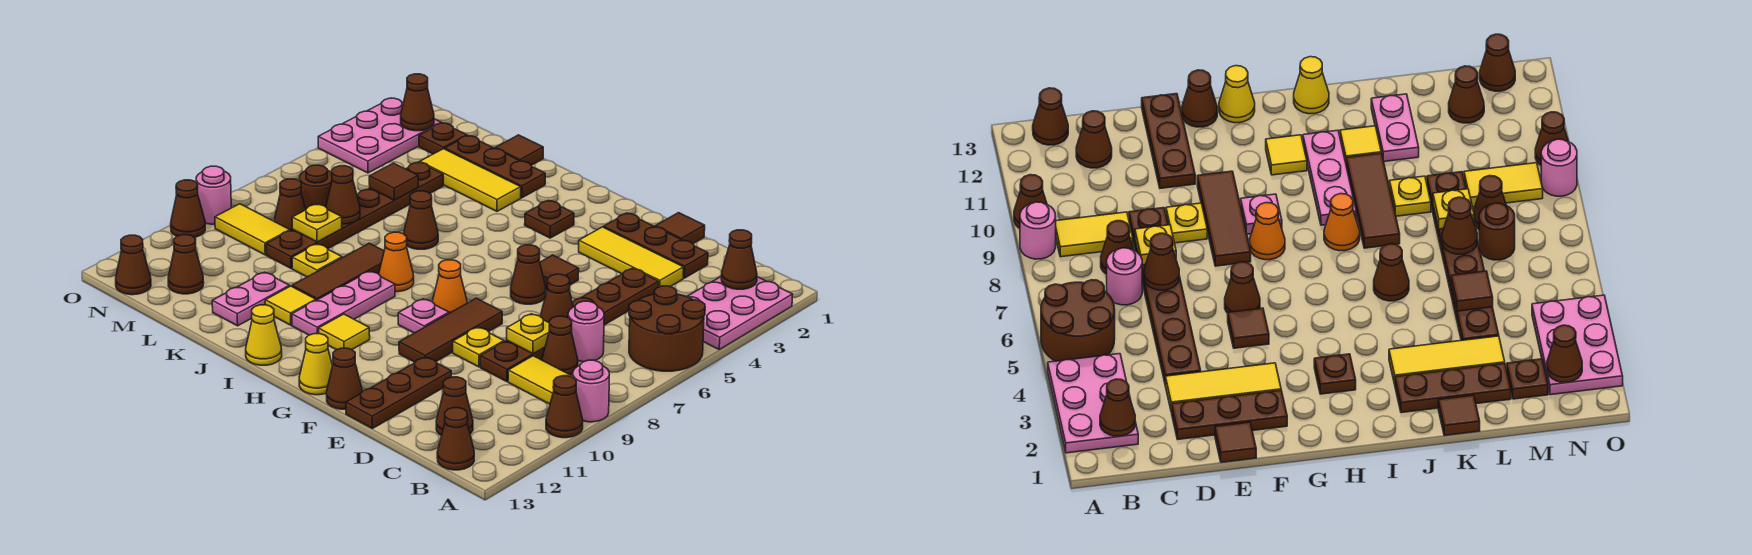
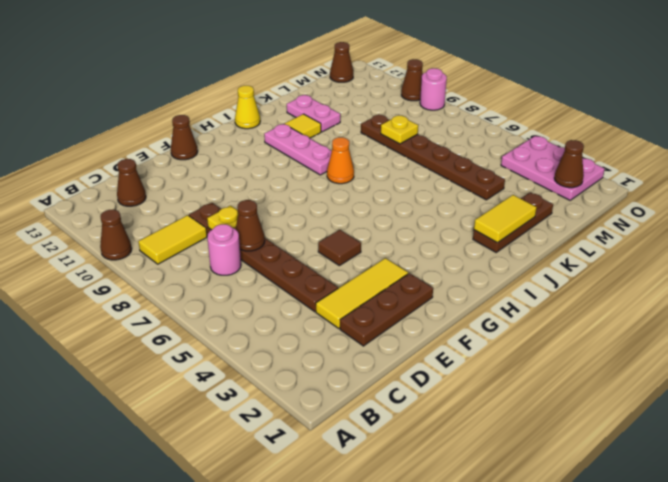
yellow 1x2 tile [474,195,537,243] -> yellow 1x2 tile moved to [215,204,290,255]
none -> pink 2x3 plate [687,277,793,349]
none -> brown 2x2 round brick [629,286,705,371]
none -> pink 1x1 round brick [573,360,609,422]
none -> brown 1x1 cone [437,408,474,470]

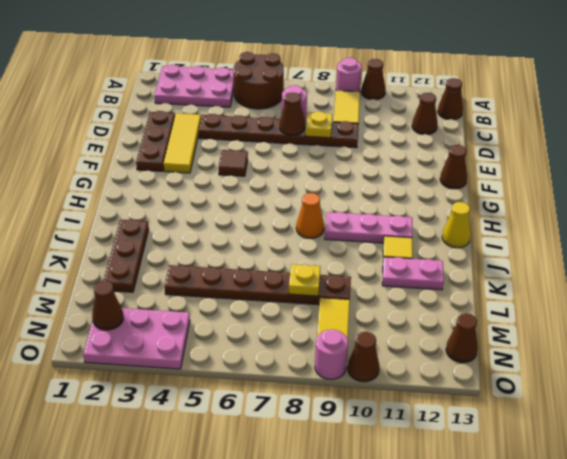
none -> brown 1x1 cone [542,316,578,375]
none -> brown 1x1 tile [655,213,705,244]
none -> yellow 1x1 plate [453,327,504,367]
none -> brown 1x3 plate [346,357,451,428]

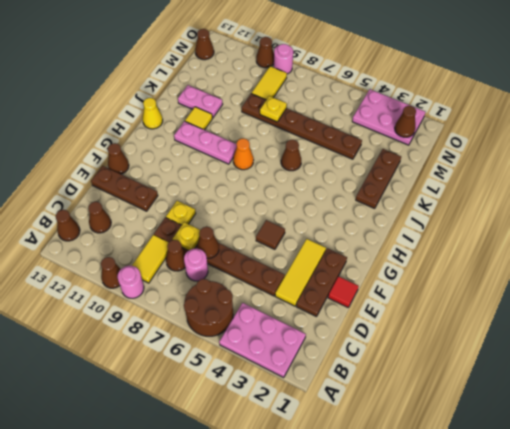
red 1x1 tile [328,276,359,307] -> brown 1x1 tile [655,213,705,244]
none -> brown 1x1 cone [511,245,546,304]
none -> brown 1x3 tile [399,298,502,362]
none -> orange 1x1 cone [432,260,467,313]
none -> pink 1x1 plate [398,299,449,333]

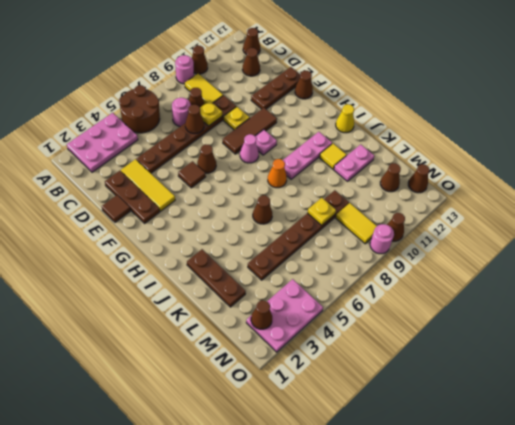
pink 1x1 cone [240,134,259,163] -> orange 1x1 cone [432,260,467,313]
none -> yellow 1x1 cone [299,334,333,395]
none -> brown 1x1 plate [525,201,574,238]
none -> yellow 1x1 tile [319,314,370,350]
none -> yellow 1x3 tile [420,149,521,211]

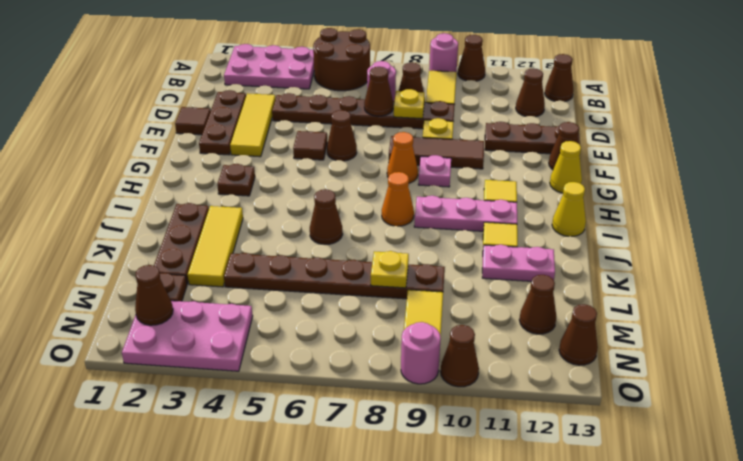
none -> brown 1x3 tile [292,243,384,300]
none -> brown 1x1 tile [495,135,543,165]
none -> yellow 1x1 plate [292,244,342,277]
none -> brown 1x1 round brick [300,165,332,209]

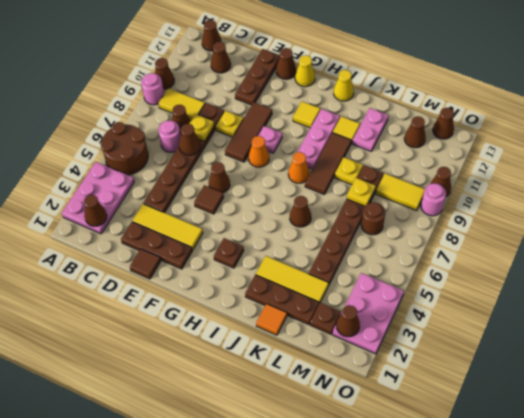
orange 1x1 tile [256,304,287,335] -> brown 1x1 tile [495,135,543,165]
none -> brown 1x1 cone [274,179,306,231]
none -> brown 1x1 tile [369,163,418,200]
none -> brown 1x1 cone [326,166,360,224]

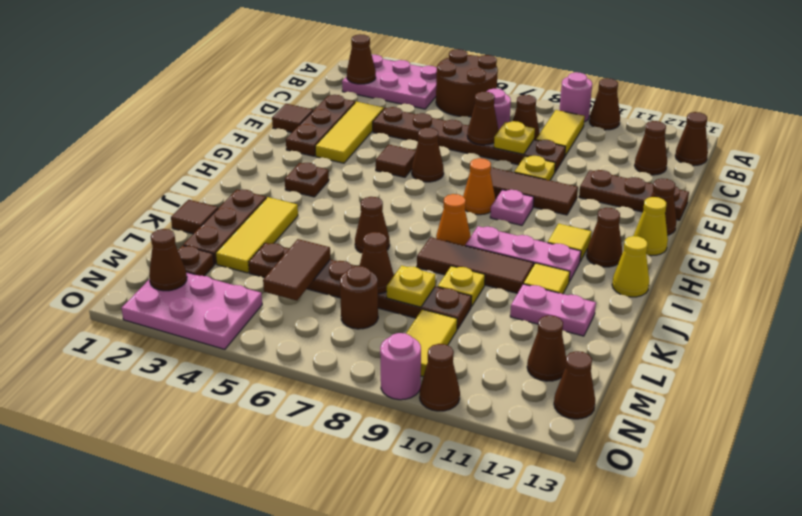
brown 1x1 cone [587,208,623,267] -> brown 1x1 cone moved to [274,179,306,231]
brown 1x2 tile [263,239,330,301] -> brown 1x1 tile [369,163,418,200]

